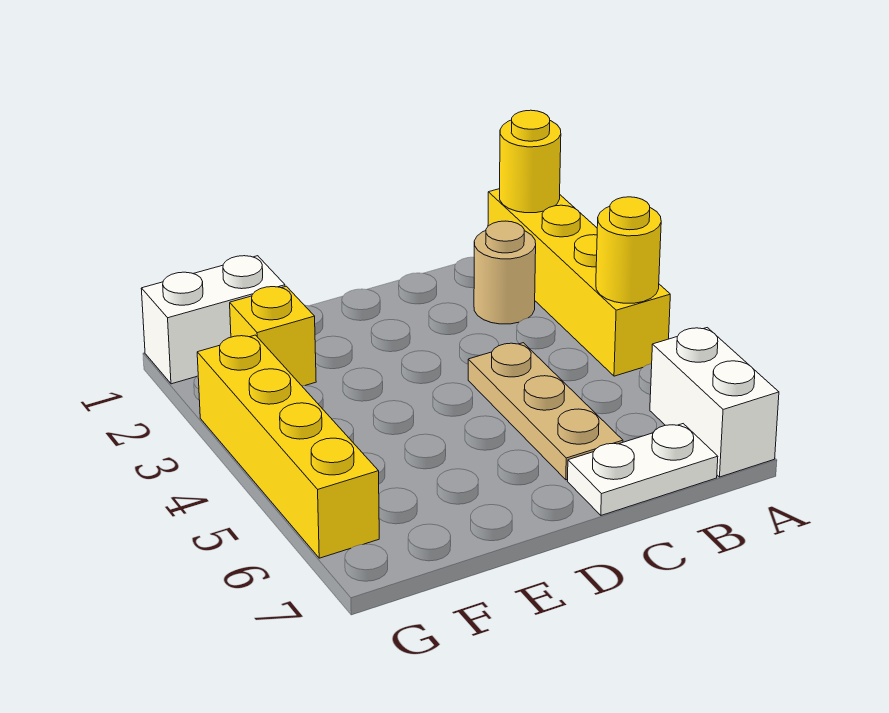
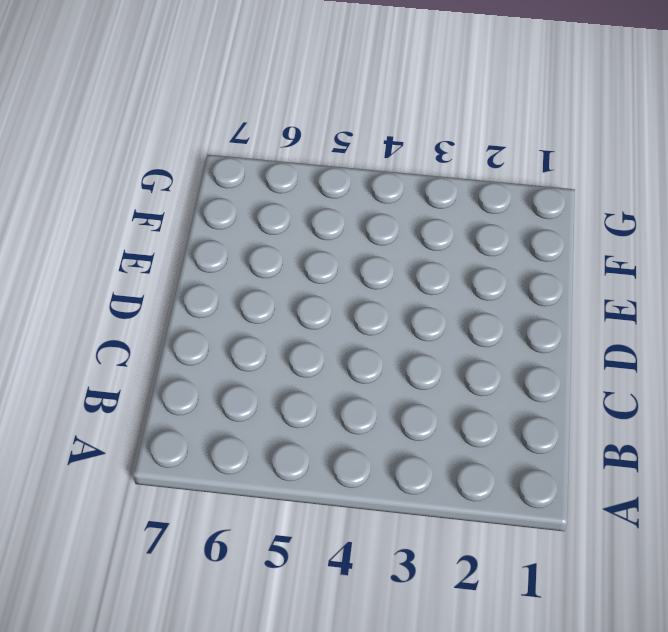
none -> yellow 1x4 brick [488,189,670,376]
none -> white 1x2 brick [650,328,779,477]

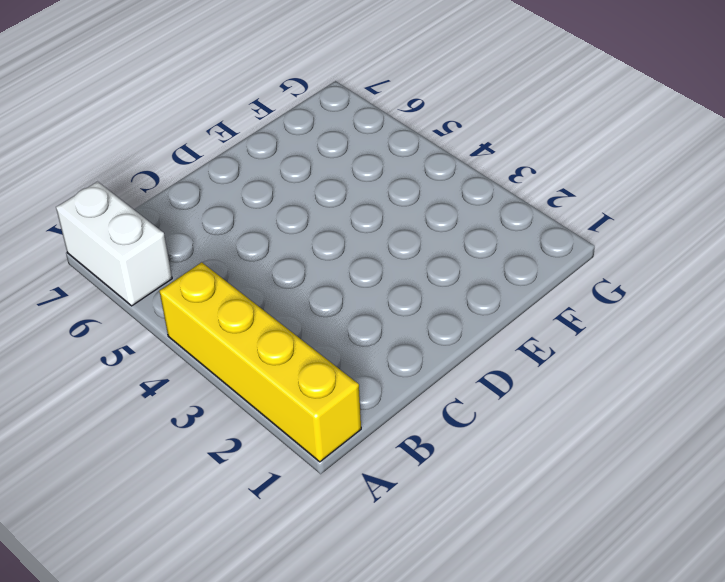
none -> tan 1x1 round brick [474,221,536,324]
none -> white 1x2 plate [567,424,718,515]

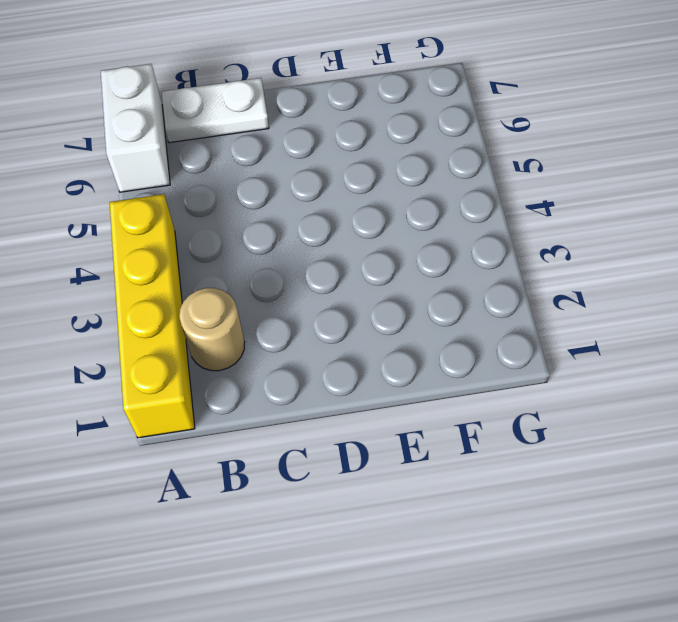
none -> tan 1x3 plate [468,343,623,480]
none -> white 1x2 brick [141,256,285,384]

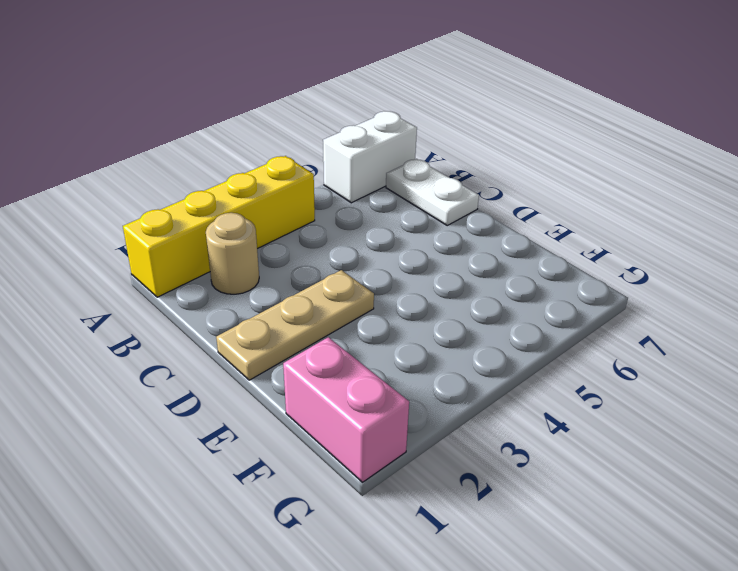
tan 1x3 plate [216,270,374,380] -> tan 1x3 plate moved to [468,343,623,480]
pink 1x2 brick [283,337,409,482] -> white 1x2 brick [141,256,285,384]
none -> yellow 1x1 brick [230,286,316,386]
none -> yellow 1x4 brick [197,335,379,558]

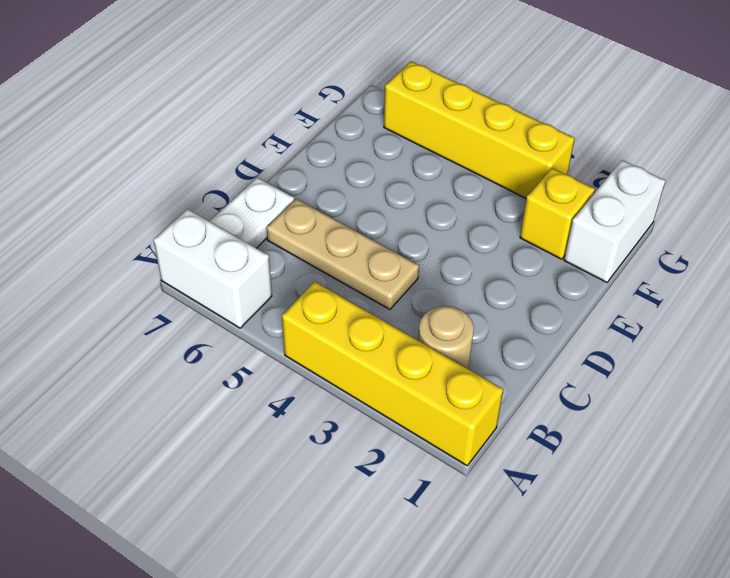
none -> yellow 1x1 round brick [500,110,561,213]
none -> yellow 1x1 round brick [596,197,661,303]

